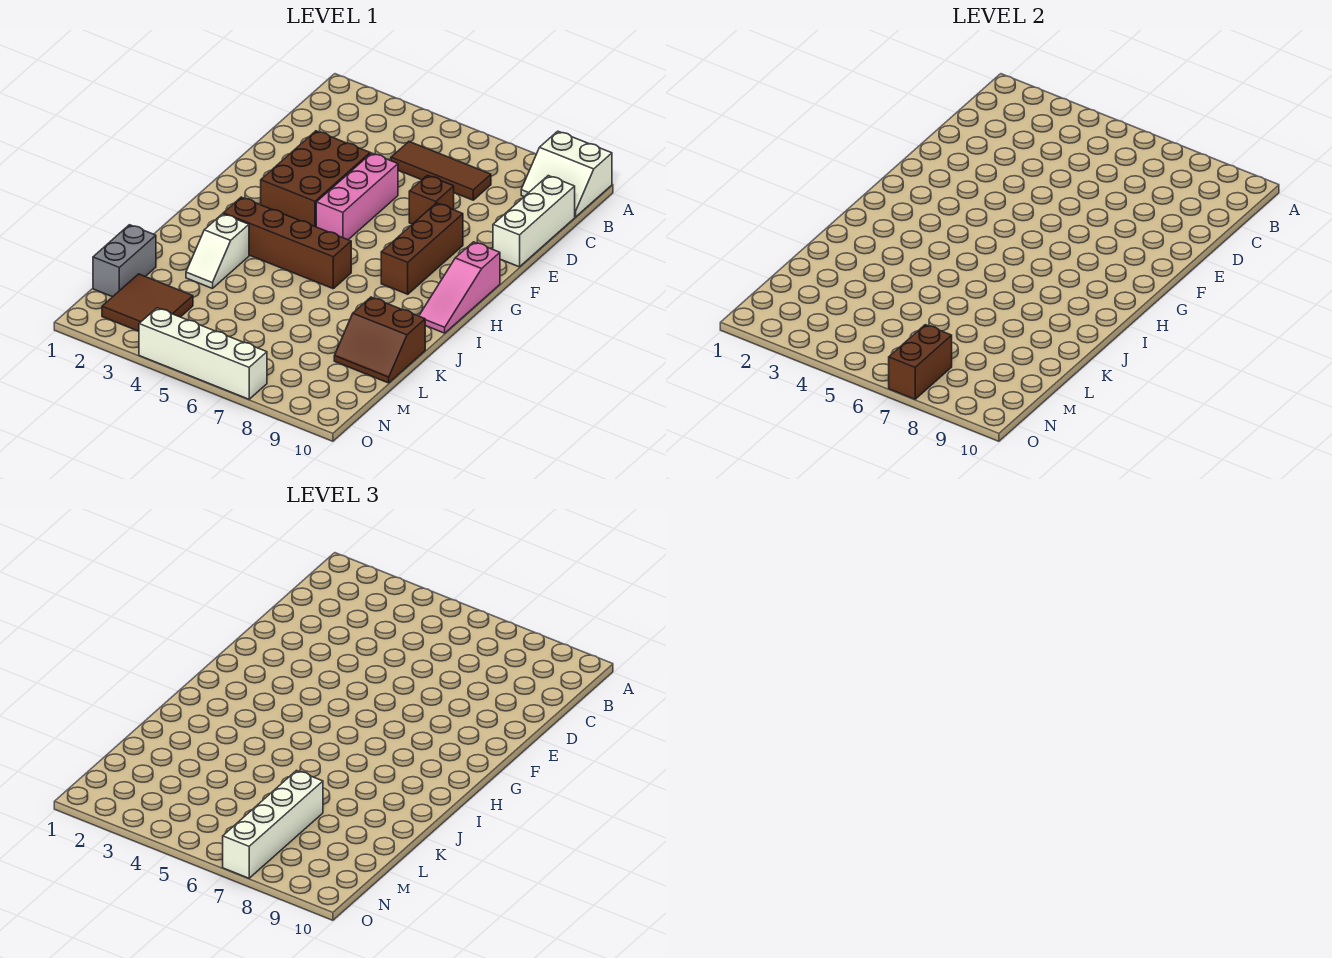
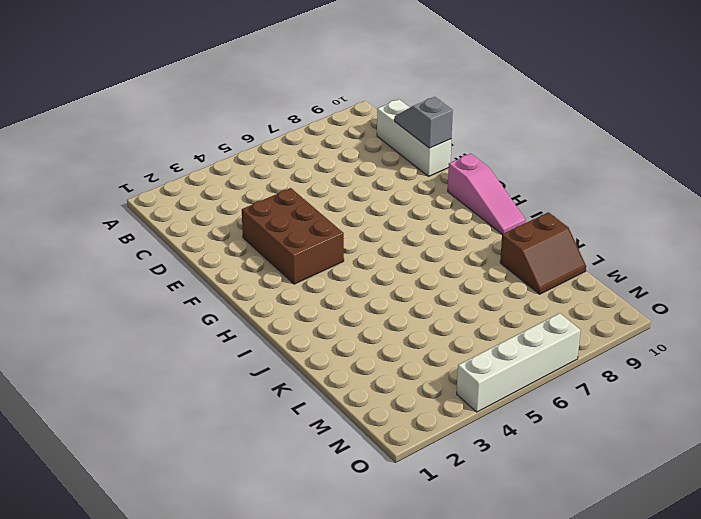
grey 1x2 slope [395,97,453,148] -> none
none -> white 2x2 slope [521,131,612,217]
none -> brown 1x3 tile [391,142,491,200]
none -> pink 1x3 brick [316,153,398,240]

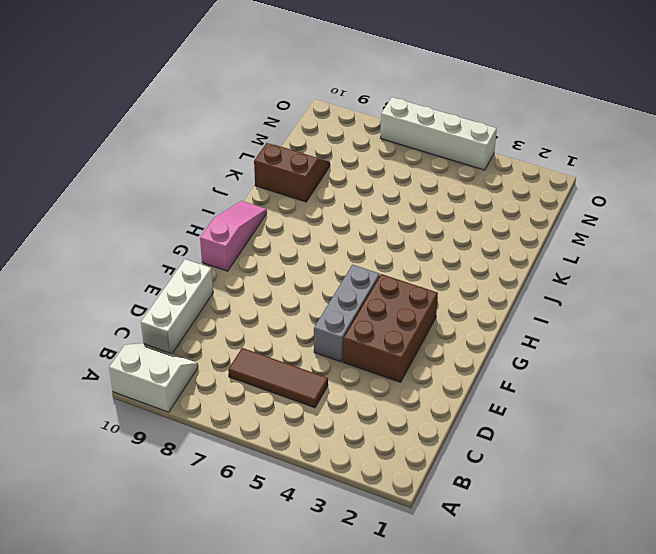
grey 1x3 brick [314,265,380,362] -> pink 1x3 brick [316,153,398,240]
none -> brown 1x1 brick [409,175,454,224]
none -> brown 1x3 brick [381,203,463,294]
none -> brown 1x4 brick [223,197,351,289]

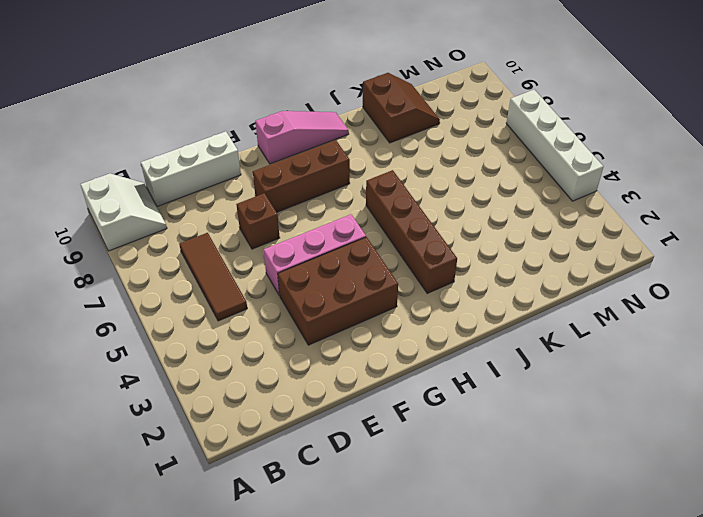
none -> white 1x2 slope [186,214,249,289]
none -> grey 1x2 brick [93,225,156,297]
none -> brown 2x2 tile [102,274,193,331]

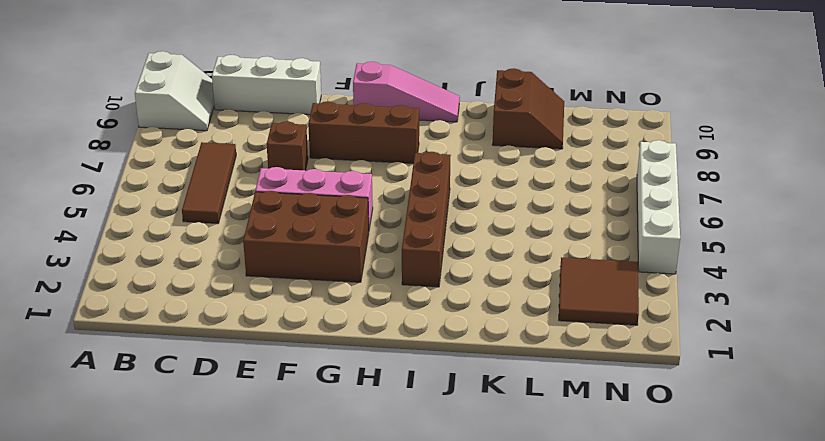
none -> white 1x2 slope [186,214,249,289]
none -> grey 1x2 brick [93,225,156,297]
none -> brown 1x2 brick [889,325,952,399]

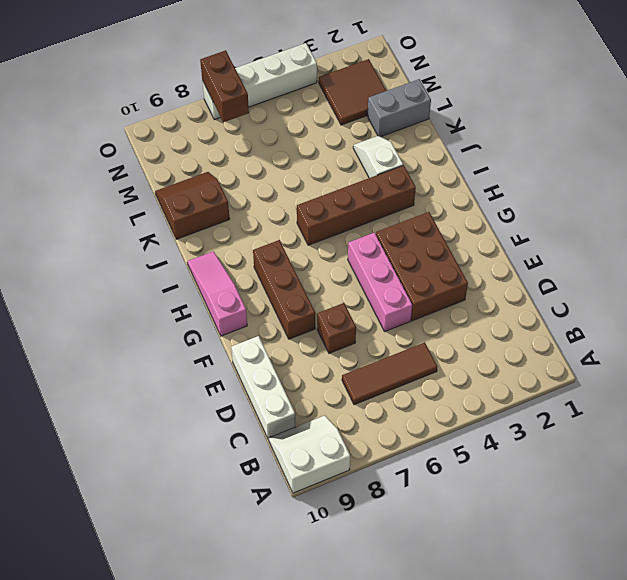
grey 1x2 brick [367,79,431,137] -> grey 1x2 brick turned to [93,225,156,297]
none -> white 1x4 brick [223,771,323,878]

